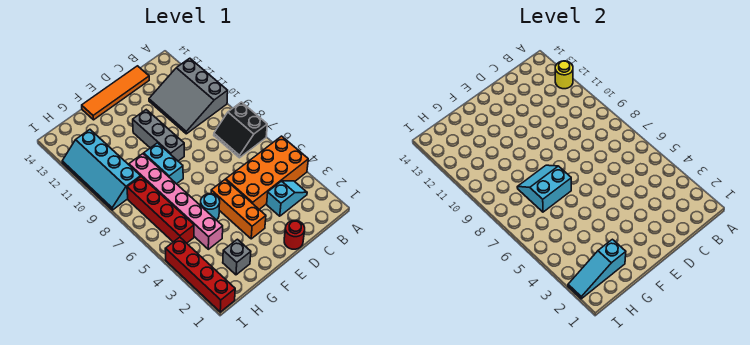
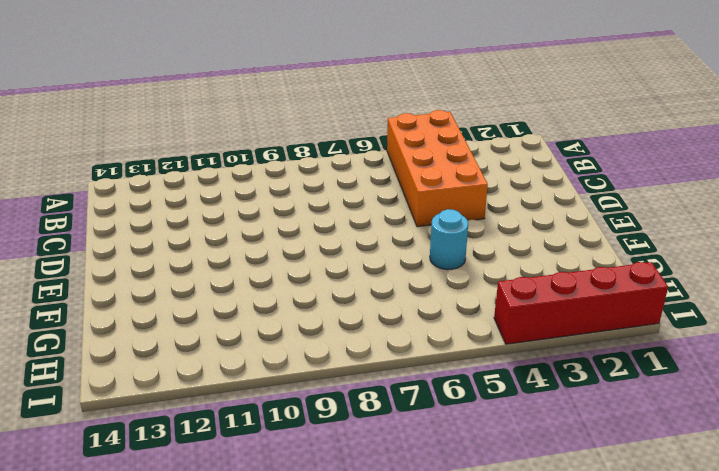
none -> black 2x2 slope [214,102,267,158]
none -> grey 3x3 slope [149,58,228,134]
none -> cyan 1x2 slope [267,181,307,216]

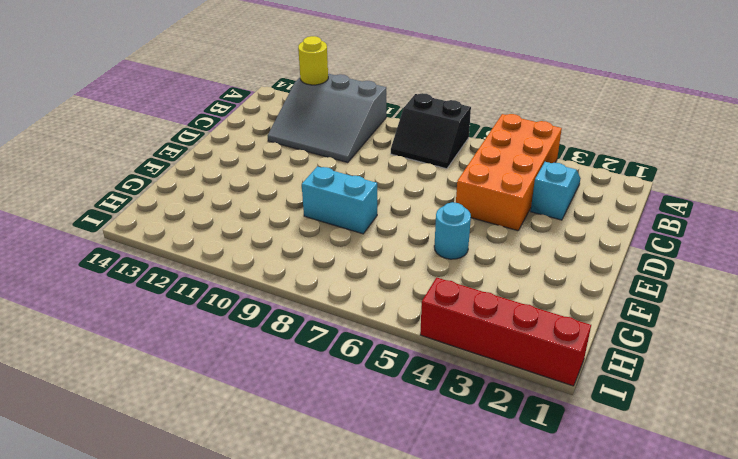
none -> orange 1x4 tile [82,66,149,120]
none -> red 1x1 round brick [284,221,305,249]
none -> orange 1x3 brick [211,180,266,239]

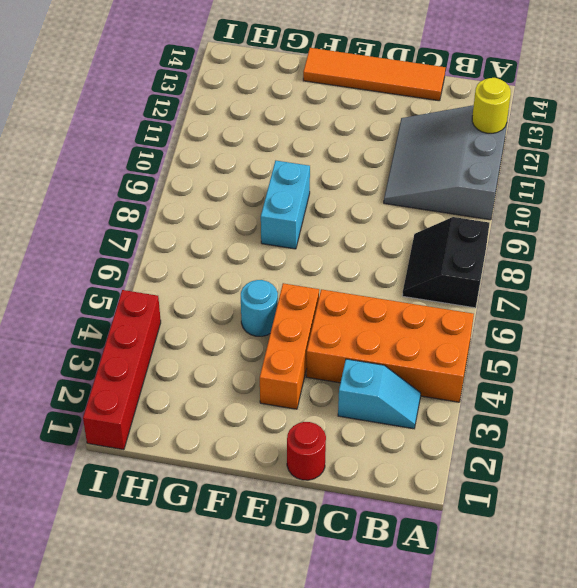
none -> grey 1x3 brick [133,110,184,161]
none -> grey 1x1 brick [223,239,251,275]
none -> pink 1x6 brick [129,154,223,249]

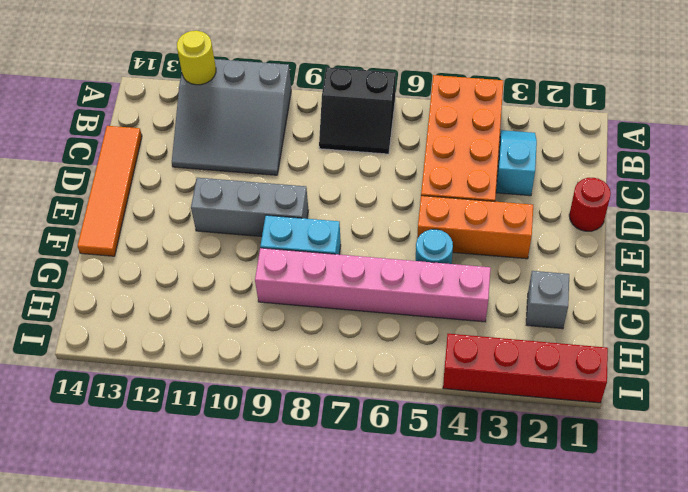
none -> red 1x4 brick [127,177,194,243]
none -> cyan 2x4 slope [62,130,141,210]
none -> cyan 2x2 slope [517,165,571,212]

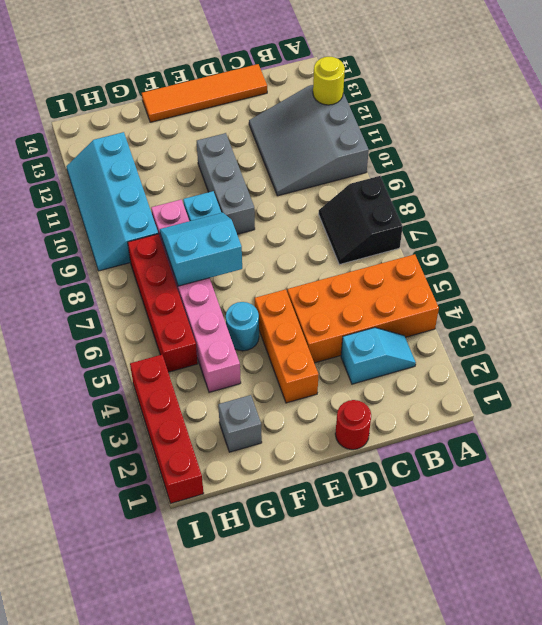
none -> cyan 1x3 slope [568,239,626,299]

